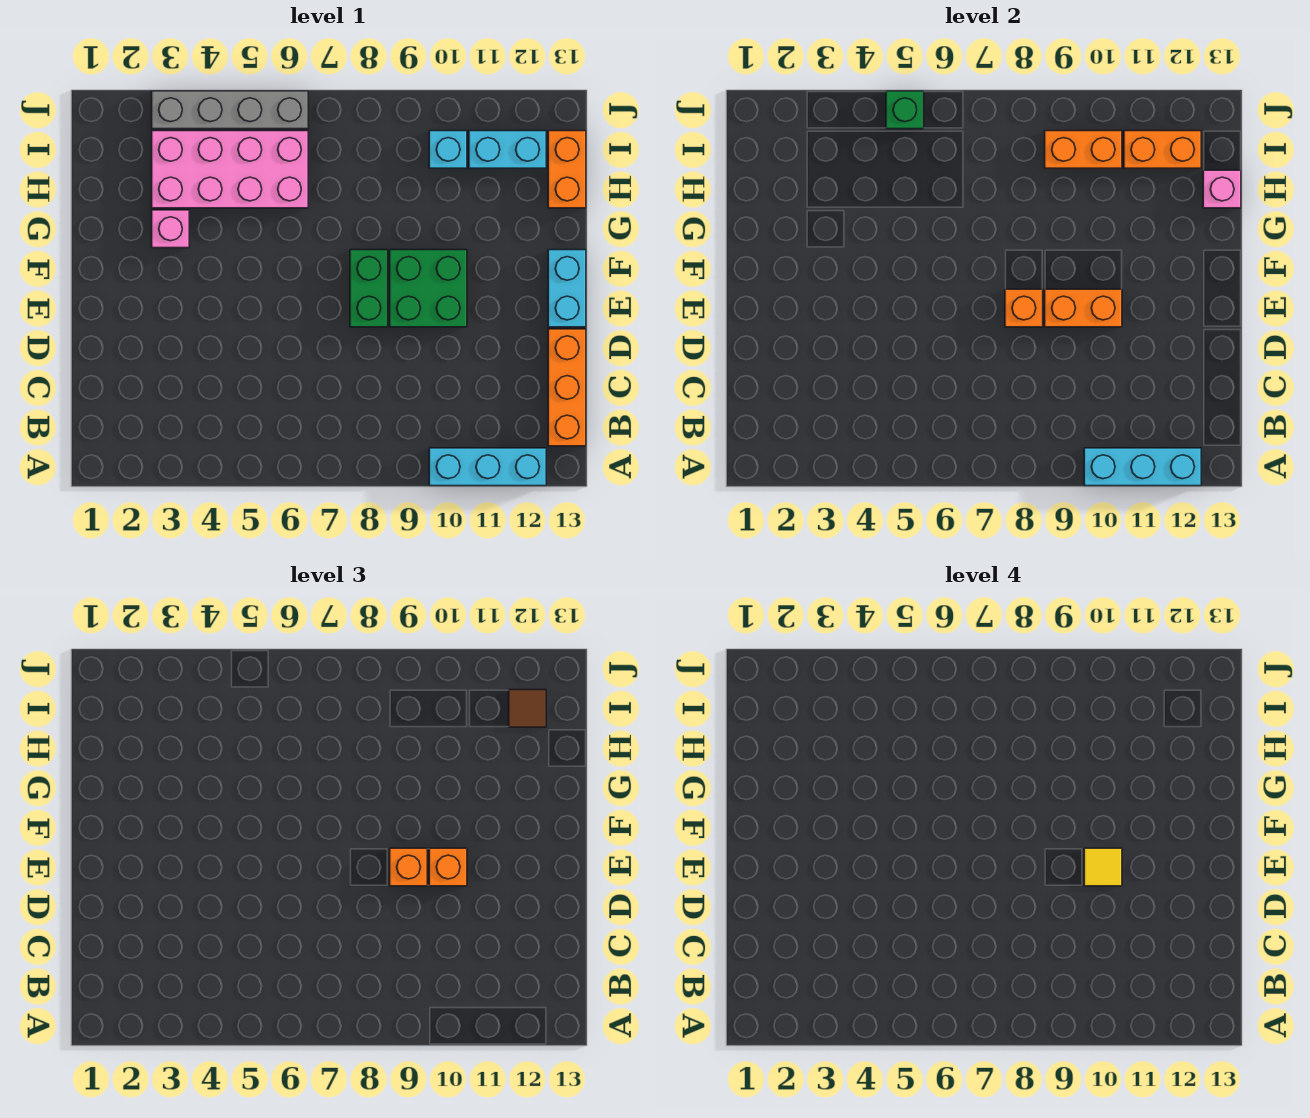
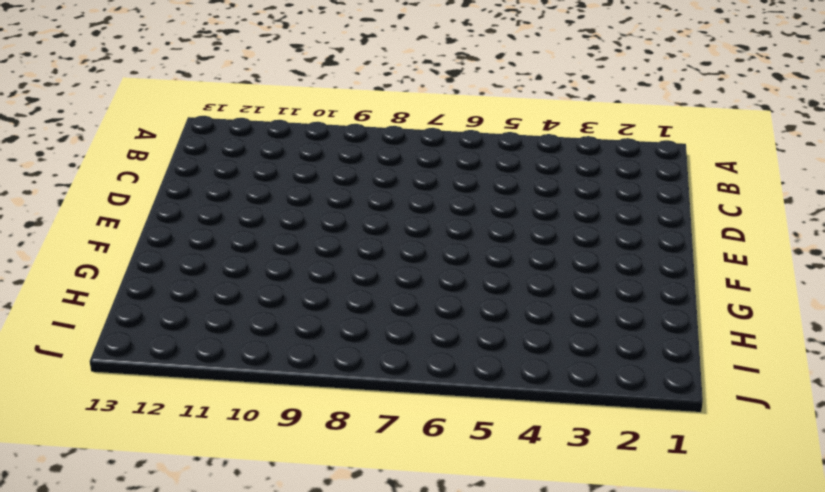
none -> cyan 1x3 brick [429,448,546,486]
none -> orange 1x3 brick [548,329,586,446]
none -> green 1x2 brick [350,250,388,327]

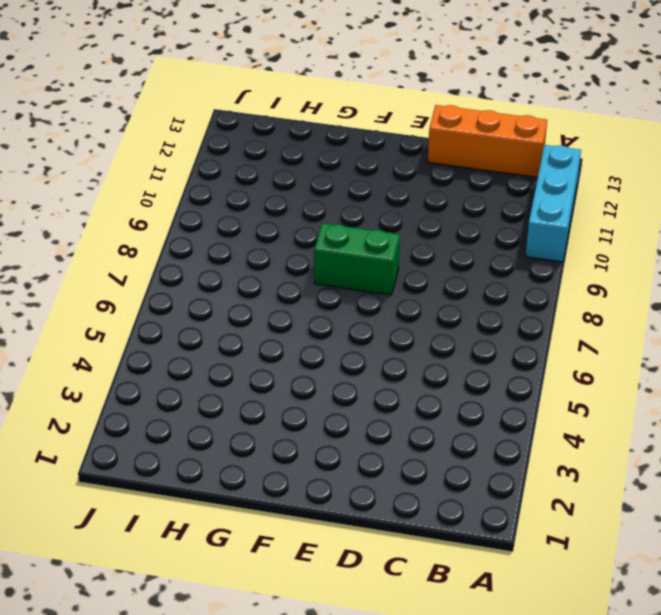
none -> green 2x2 brick [390,250,467,327]
none -> cyan 1x2 brick [548,250,586,327]
none -> pink 1x1 brick [152,210,189,248]

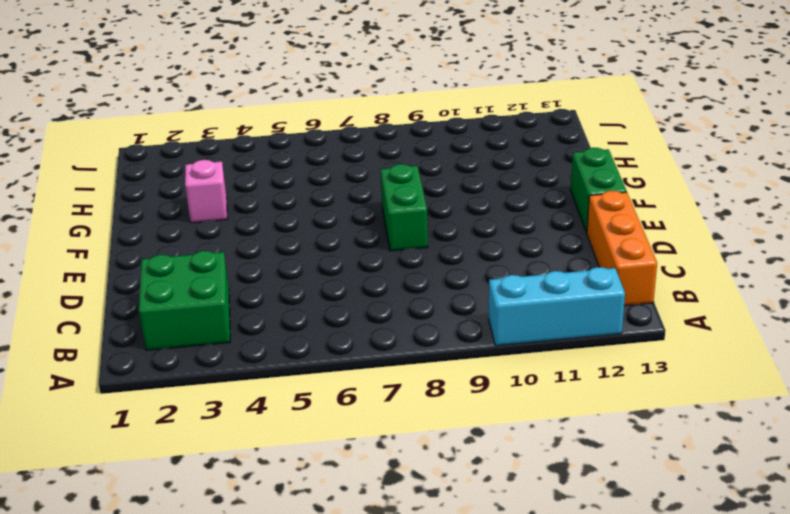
green 2x2 brick [139,251,230,350] -> green 2x2 brick moved to [390,250,467,327]
green 1x2 brick [571,148,627,233] -> cyan 1x2 brick [548,250,586,327]
none -> pink 2x4 brick [152,131,308,208]
none -> orange 1x2 brick [548,131,586,208]
none -> cyan 1x1 brick [429,131,467,168]

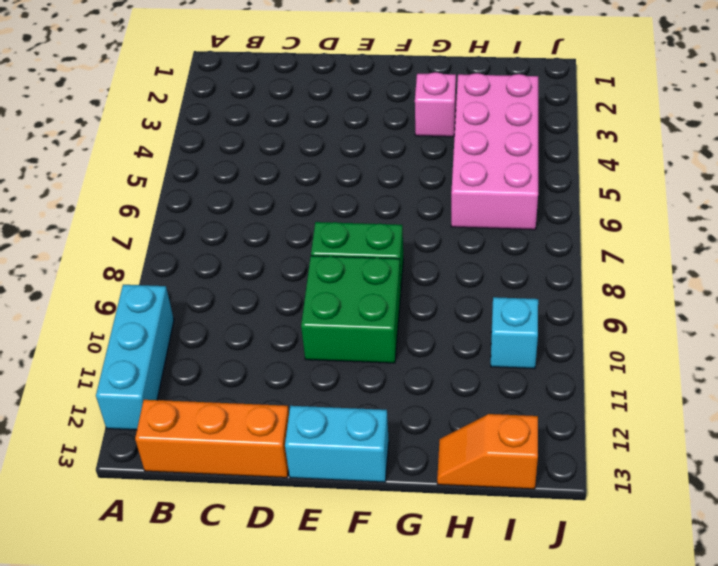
orange 1x2 slope [437,414,538,489] -> orange 1x2 brick [548,131,586,208]
none -> cyan 1x2 brick [469,131,546,168]
none -> grey 1x4 brick [152,91,308,129]
none -> cyan 1x3 brick [1084,448,1201,486]

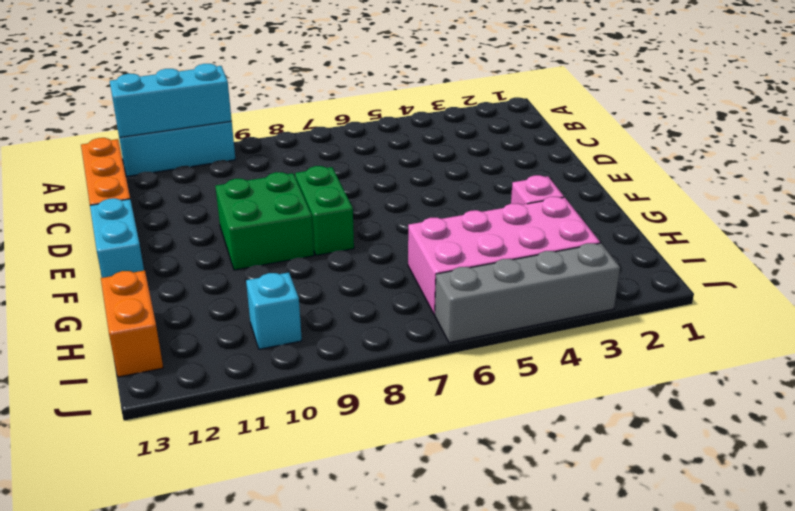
none -> cyan 1x2 brick [469,131,546,168]
none -> orange 1x1 brick [1005,289,1043,327]
none -> orange 1x2 brick [1045,289,1122,327]

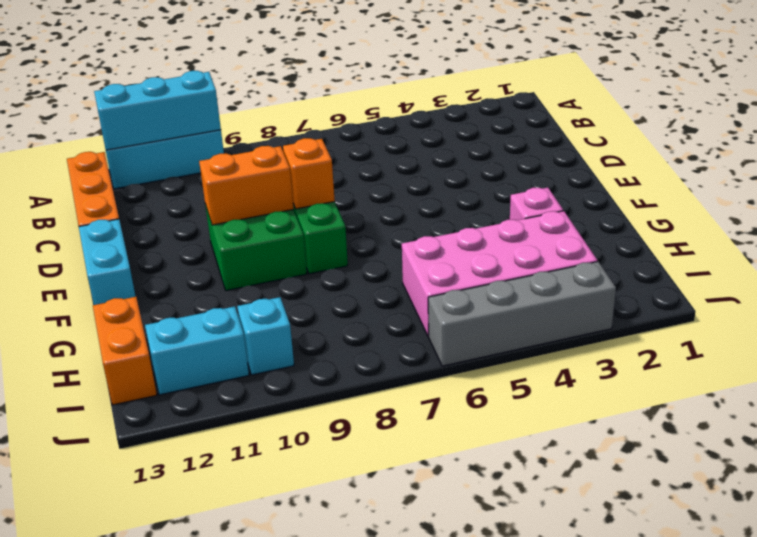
none -> pink 1x1 brick [1203,170,1241,208]
none -> orange 1x2 brick [1045,131,1122,168]
none -> orange 1x2 brick [1124,131,1201,168]

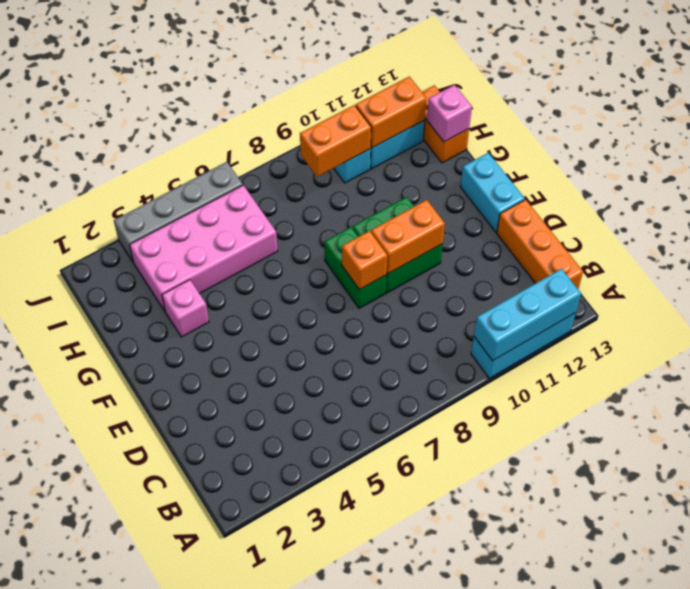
none -> green 1x1 brick [886,91,924,129]
none -> orange 1x1 brick [390,848,427,886]
none -> orange 1x1 brick [429,848,467,886]

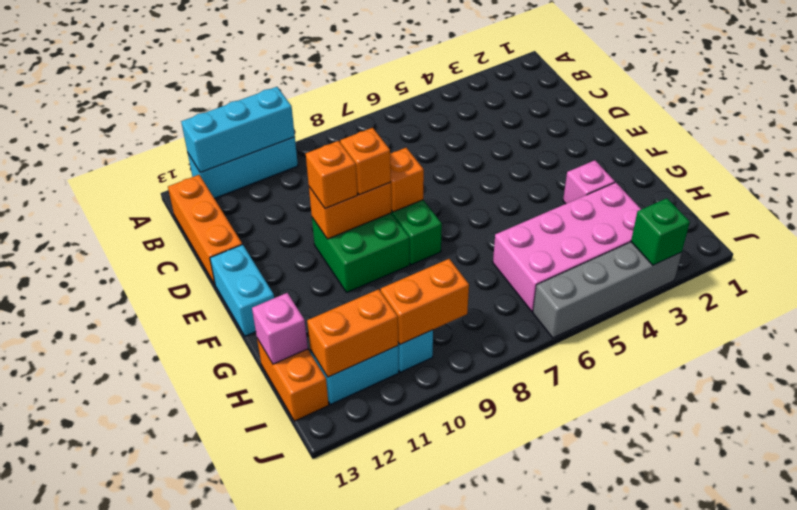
green 1x1 brick [631,198,690,265] -> green 1x1 brick moved to [886,91,924,129]
none -> brown 1x1 tile [509,690,546,727]
none -> yellow 1x1 tile [1084,848,1122,886]

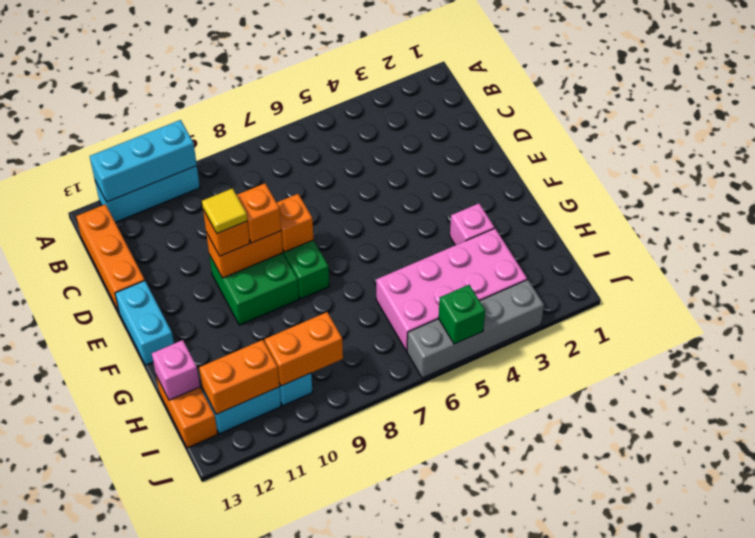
none -> brown 1x1 tile [509,690,546,727]

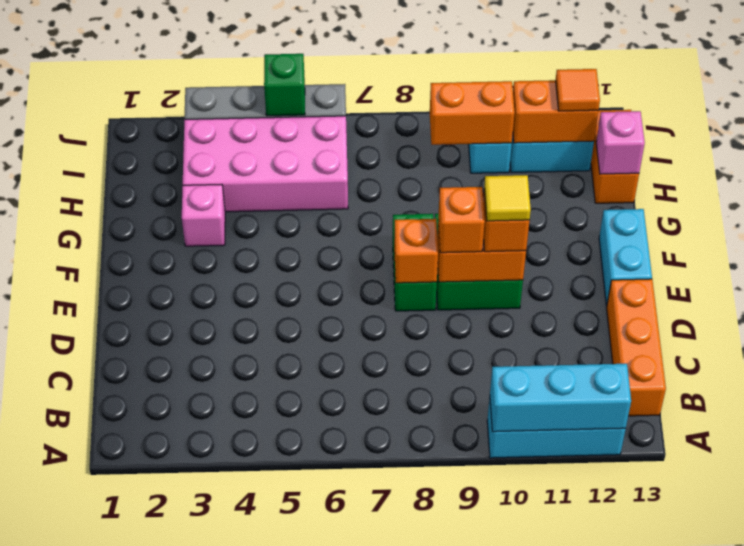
orange 1x1 tile [556,69,600,111] -> brown 1x1 tile [509,690,546,727]

